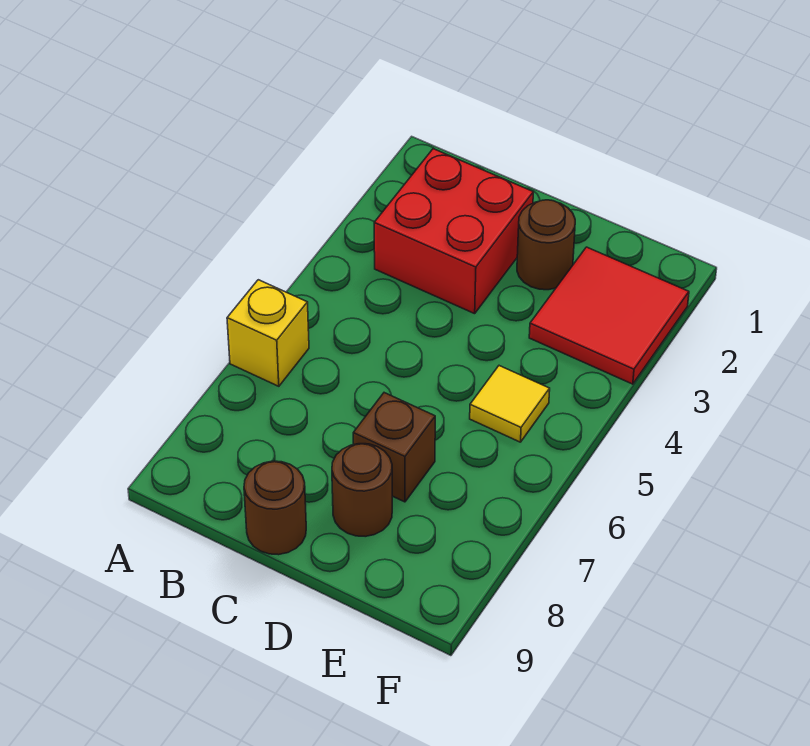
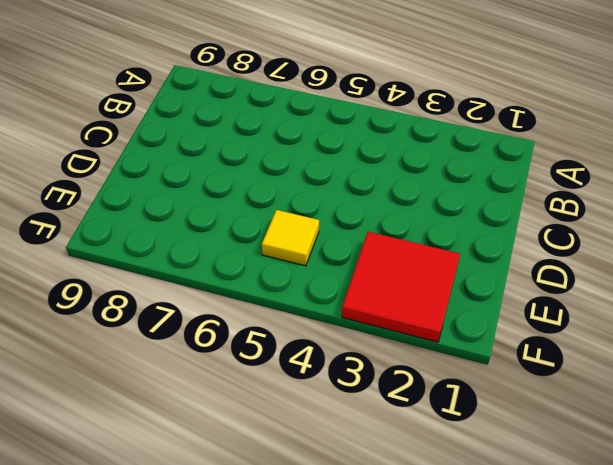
none -> yellow 1x1 brick [227,280,309,386]
none -> red 2x2 brick [374,149,533,314]

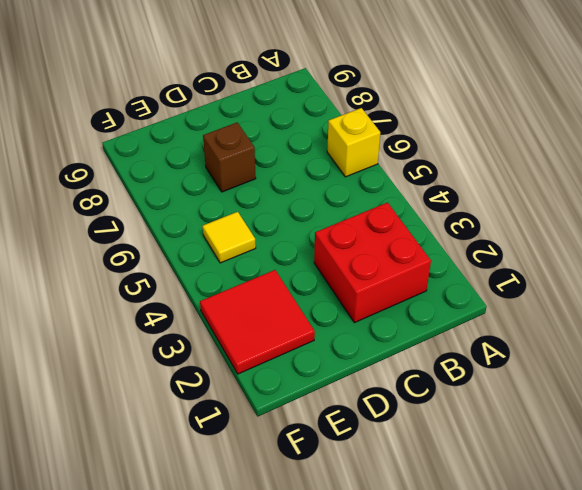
none -> brown 1x1 round brick [244,461,306,555]
none -> brown 1x1 round brick [517,200,575,290]

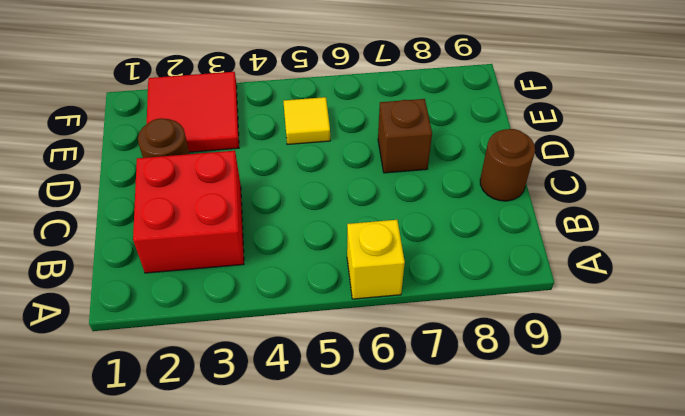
none -> brown 1x1 round brick [332,444,392,537]

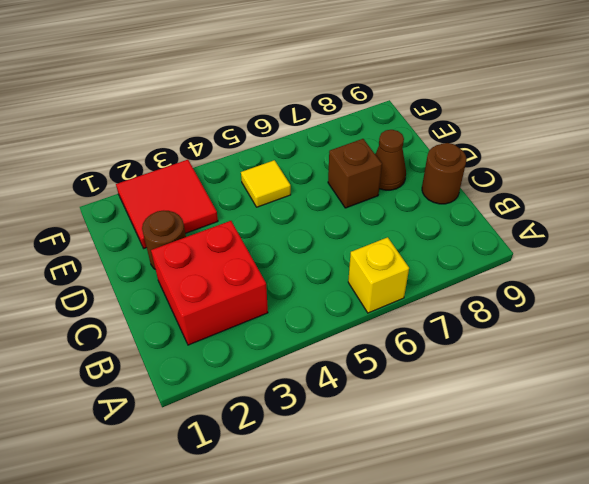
brown 1x1 cone [375,130,406,190] -> brown 1x1 round brick [332,444,392,537]

